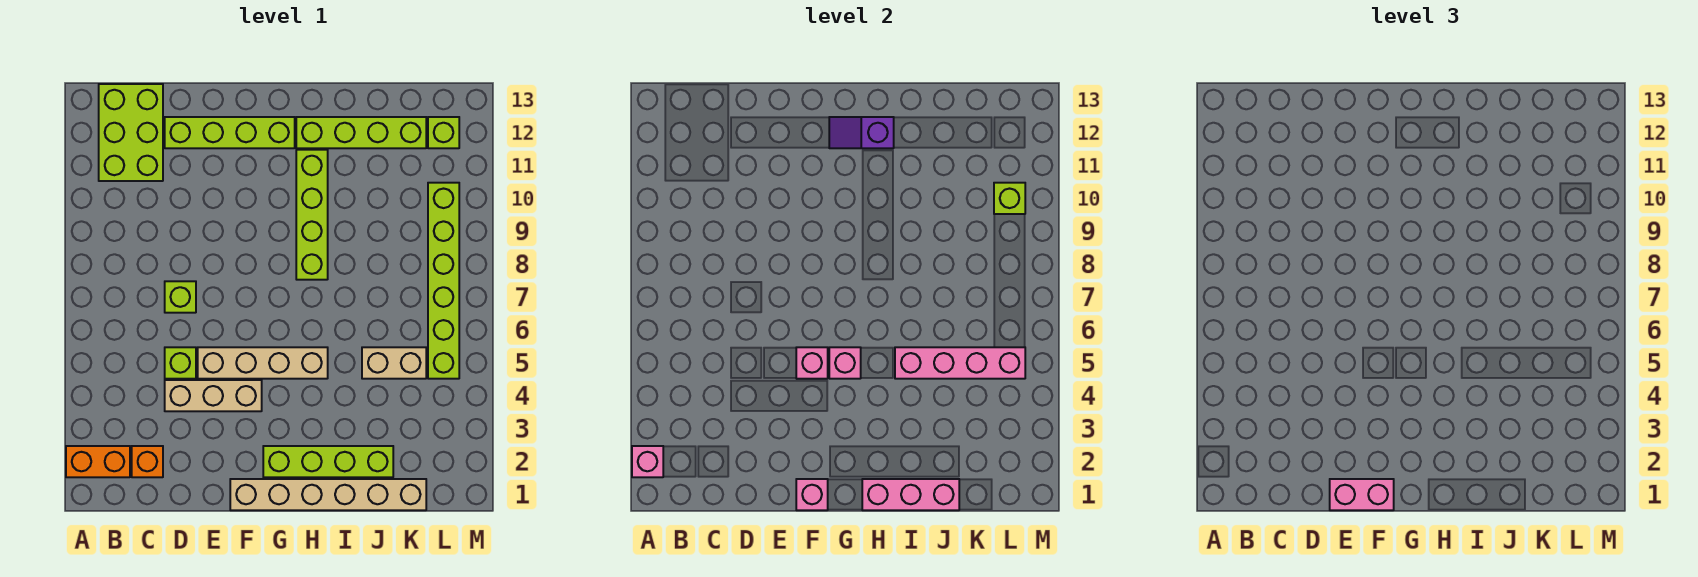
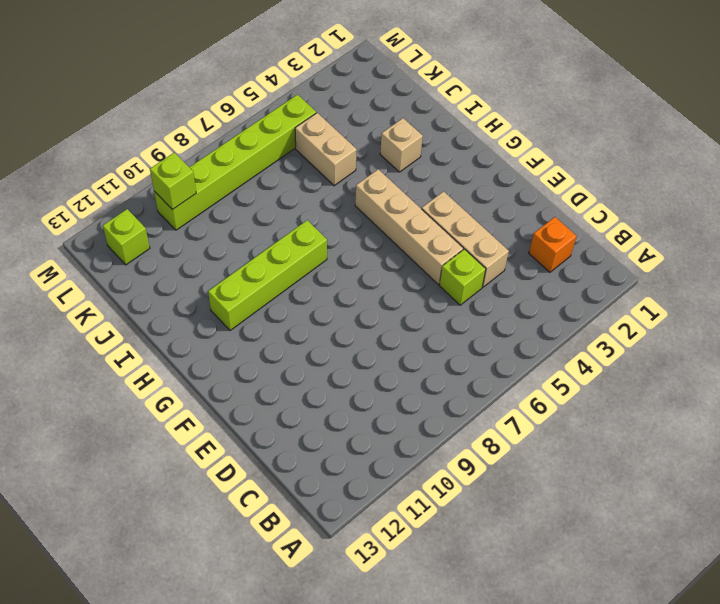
tan 1x1 brick [380,118,423,172] -> none
none -> orange 1x2 brick [66,446,130,477]
none -> lime 2x3 brick [99,84,163,181]
none -> lime 1x1 brick [165,281,196,313]

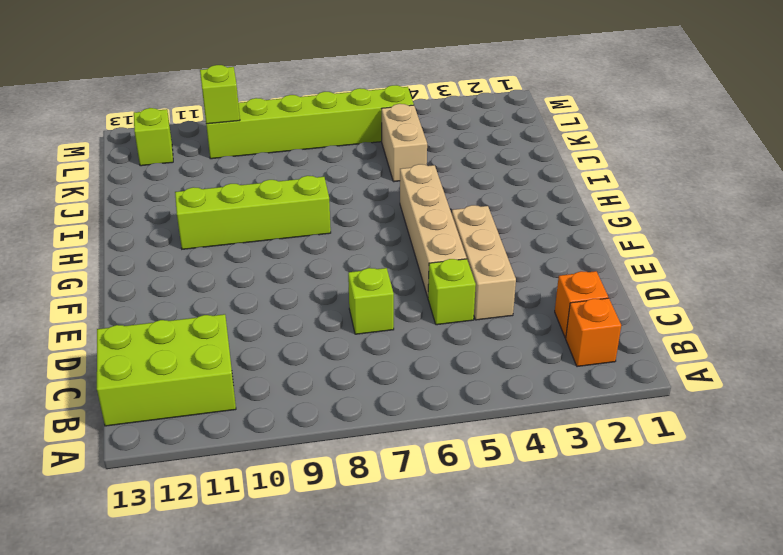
orange 1x1 brick [566,298,621,367] -> orange 1x2 brick [66,446,130,477]
none -> lime 1x4 brick [165,117,295,148]
none -> tan 1x6 brick [230,479,426,510]
none -> lime 1x4 brick [263,446,393,477]

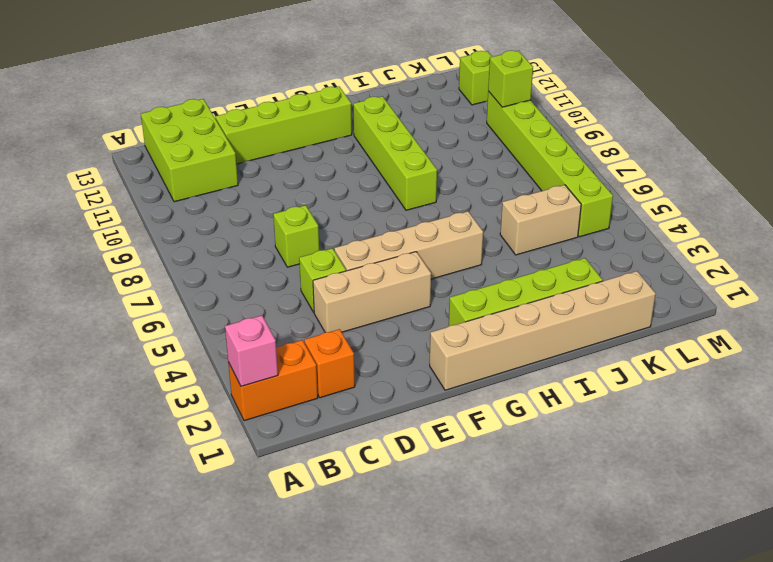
none -> lime 1x4 brick [296,117,426,148]
none -> pink 1x1 brick [796,479,828,510]
none -> pink 1x1 brick [796,347,828,379]

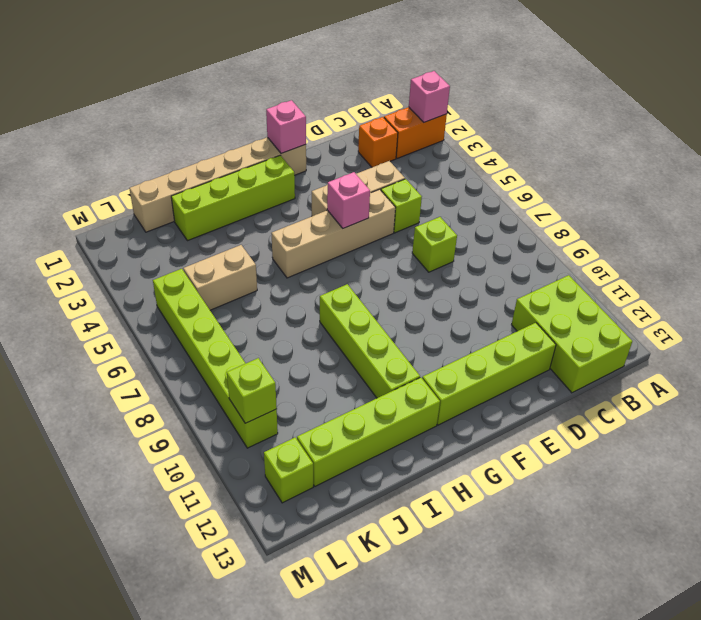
none -> pink 1x1 brick [829,347,861,379]
none -> purple 1x2 slope [829,117,894,148]
none -> pink 1x3 brick [862,479,959,510]

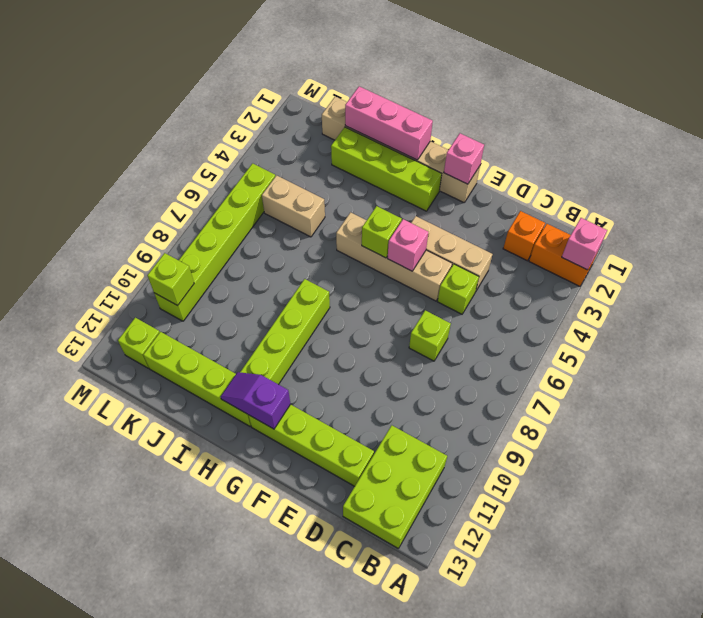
lime 1x1 brick [362,206,402,258] -> pink 1x1 brick [829,347,861,379]
purple 1x2 slope [221,372,290,429] -> purple 1x2 slope turned to [829,117,894,148]
none -> pink 1x4 brick [895,347,1025,379]
none -> pink 1x2 brick [1330,479,1394,510]

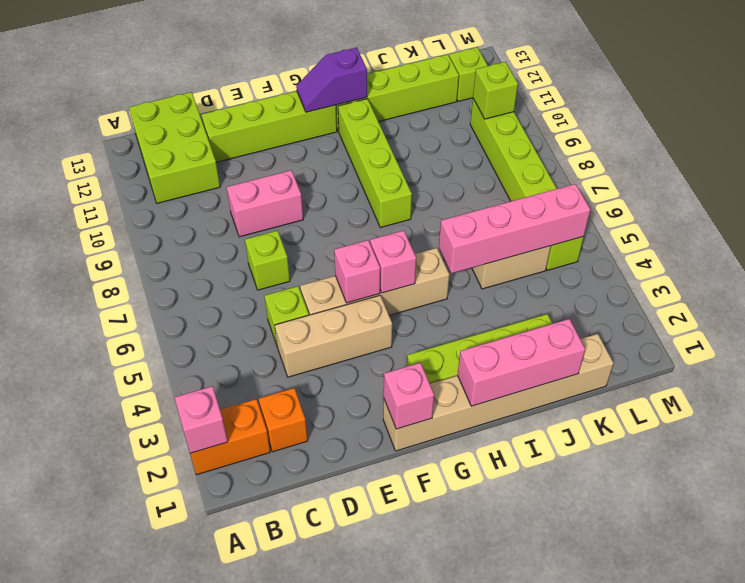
pink 1x2 brick [227,170,303,237] -> pink 1x2 brick moved to [1330,479,1394,510]

